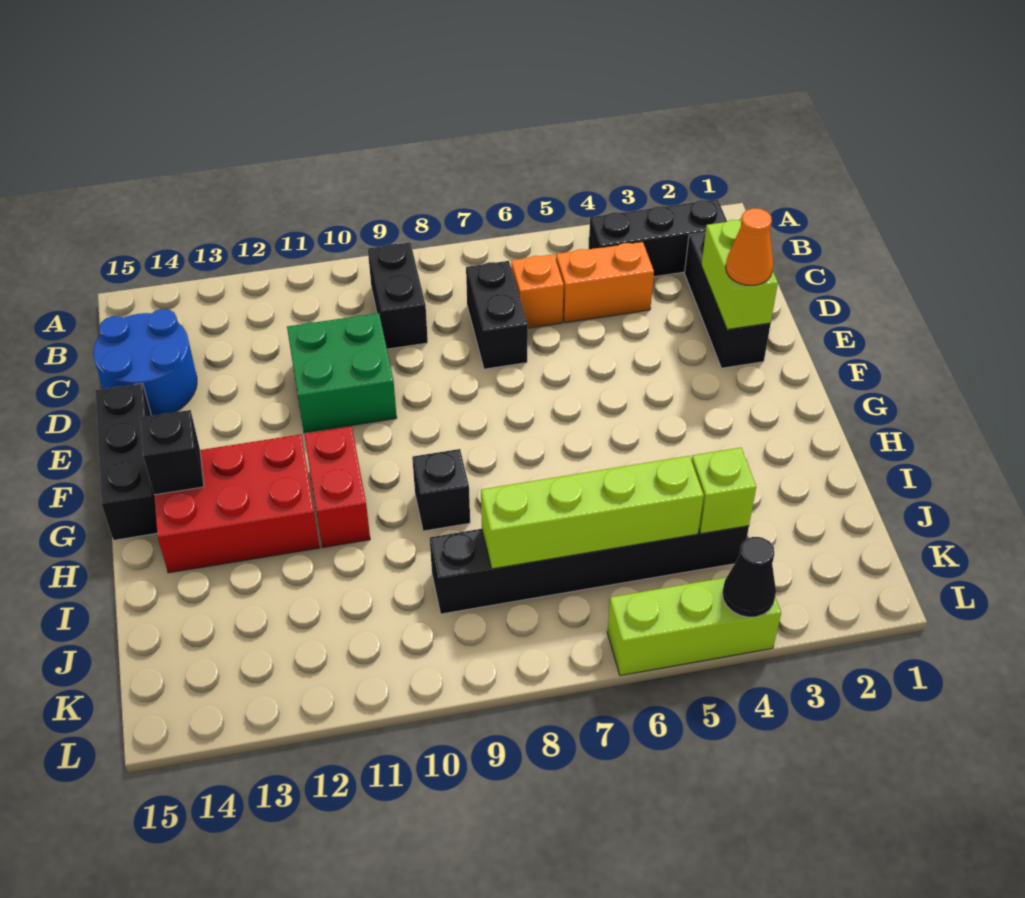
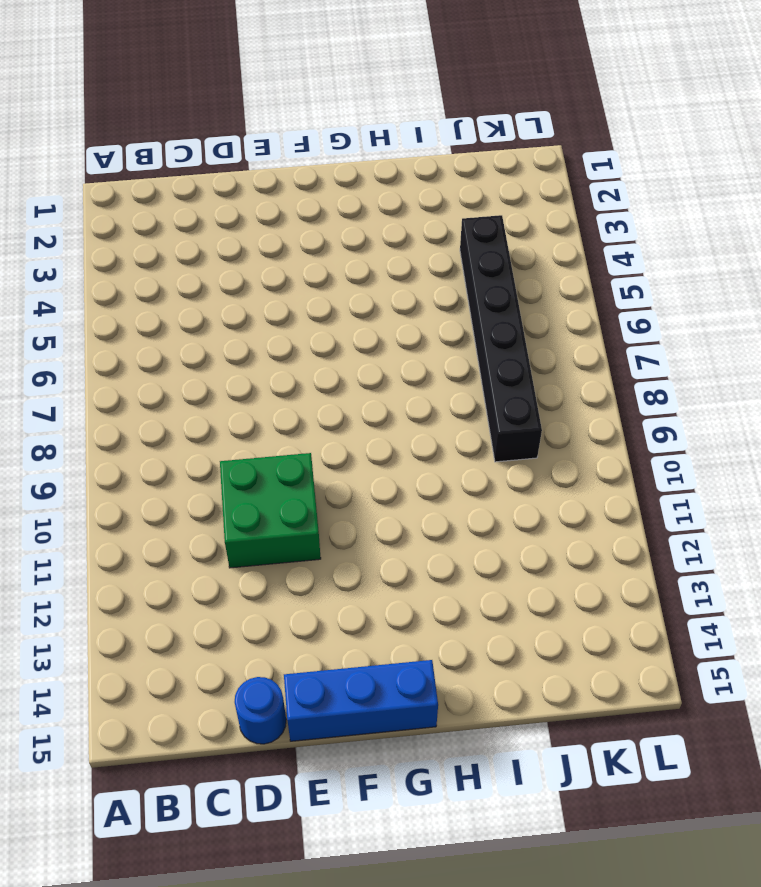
blue 1x1 round brick [235,677,286,744] -> blue 2x2 round brick [93,309,197,416]
blue 1x3 brick [284,660,438,741] -> black 1x3 brick [95,383,157,540]
none -> black 1x3 brick [589,199,727,277]
none -> black 1x2 brick [368,243,428,349]
none -> black 1x3 brick [685,233,771,368]

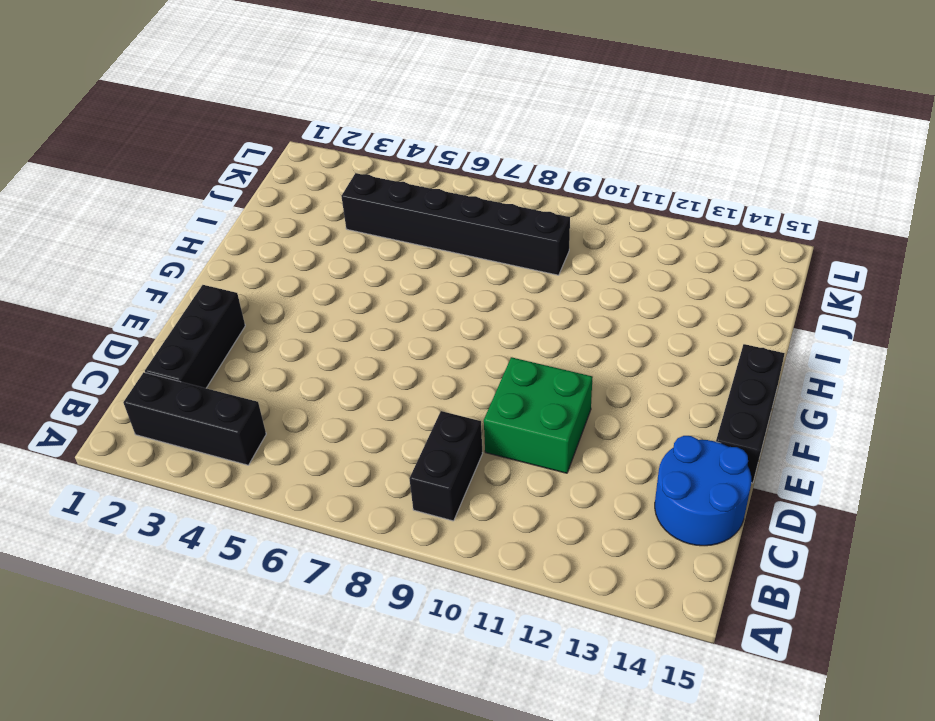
none -> orange 1x2 brick [556,242,654,323]
none -> orange 1x1 brick [511,254,564,328]
none -> black 1x2 brick [466,261,528,369]

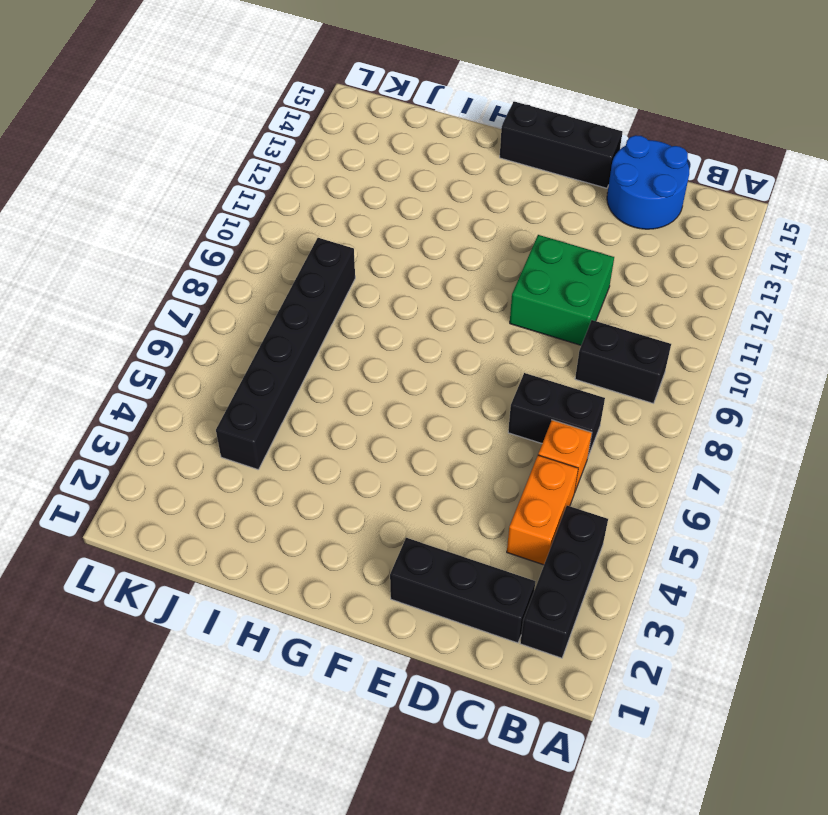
none -> red 1x2 brick [304,427,370,548]
none -> red 2x3 brick [154,434,320,573]
none -> black 1x1 brick [412,449,470,531]

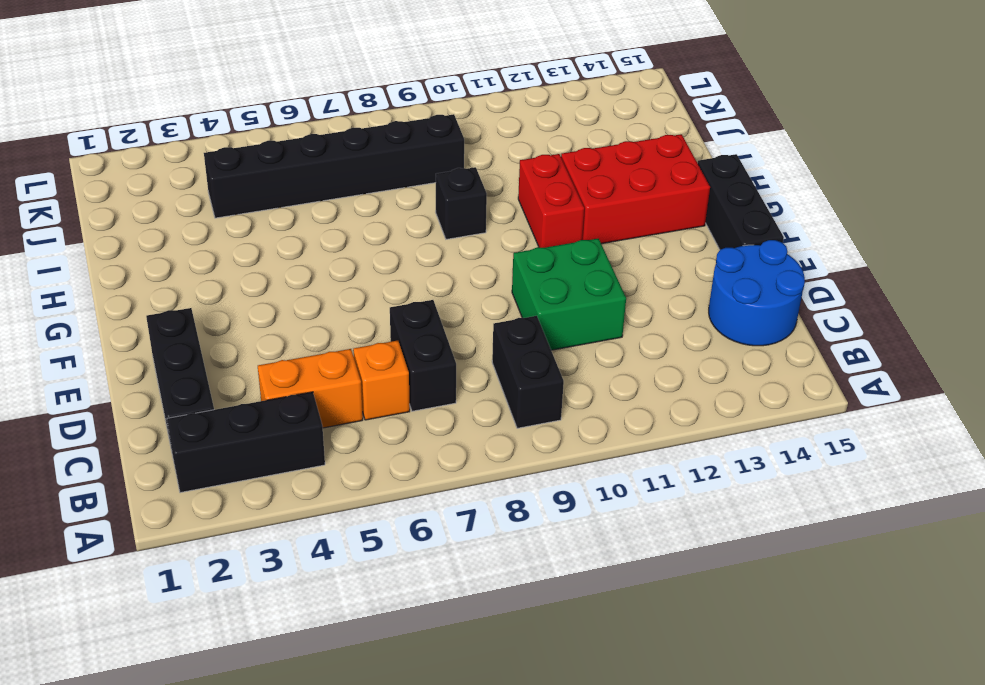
none -> lime 1x3 brick [607,577,781,676]
none -> lime 1x2 brick [701,220,778,329]
none -> black 1x1 brick [140,410,204,495]

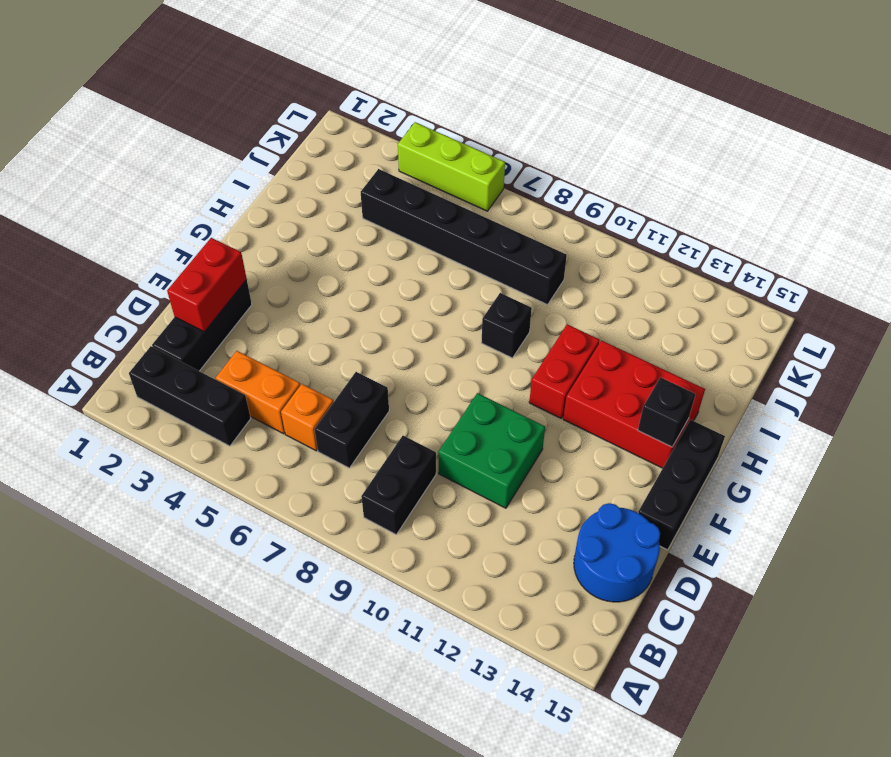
red 1x2 brick [167,238,247,332] -> lime 1x2 brick [701,220,778,329]
none -> lime 1x1 brick [691,448,756,534]
none -> lime 1x4 brick [481,456,704,569]
none -> black 1x1 cone [722,537,776,617]

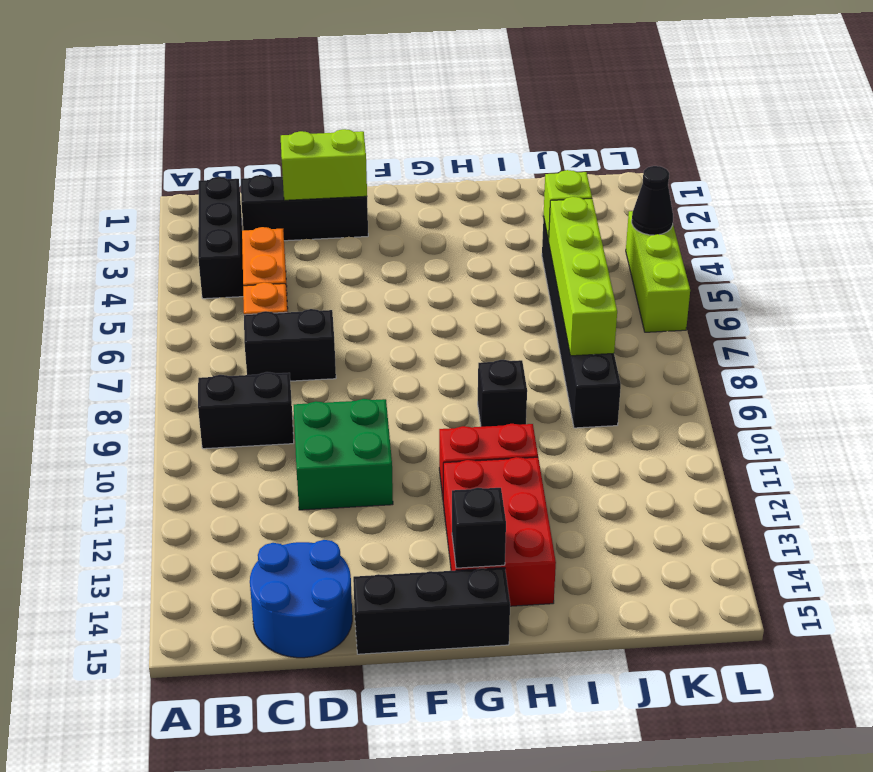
none -> orange 1x1 cone [726,208,773,285]

